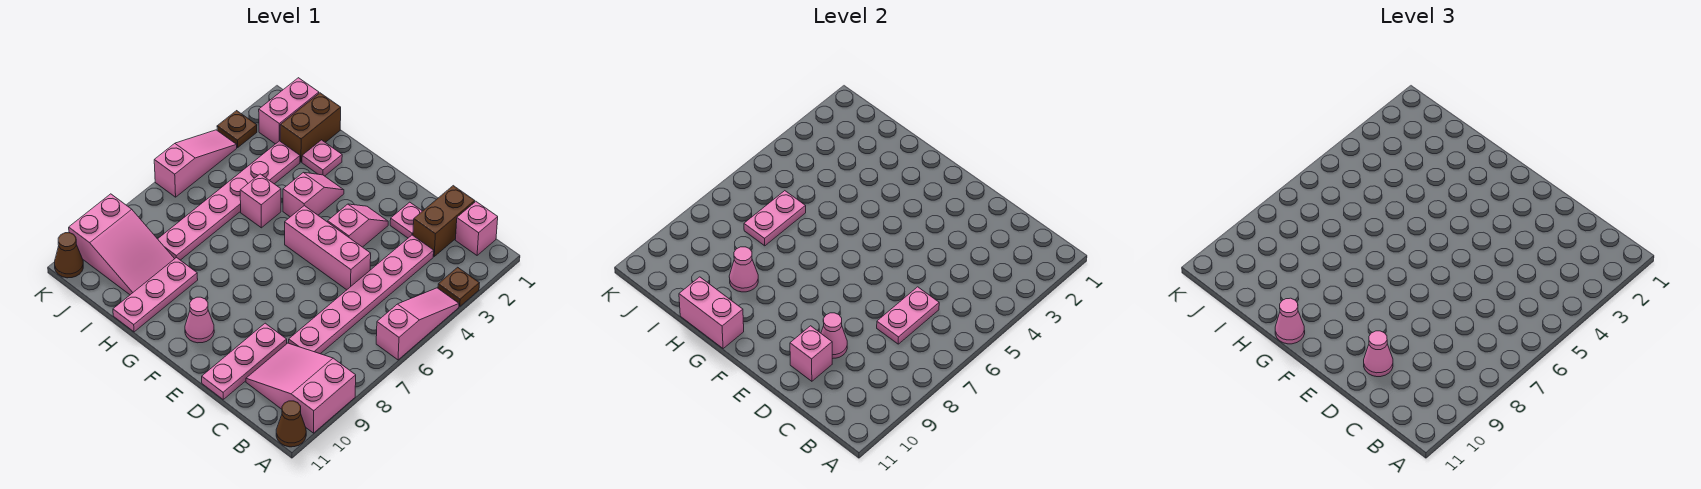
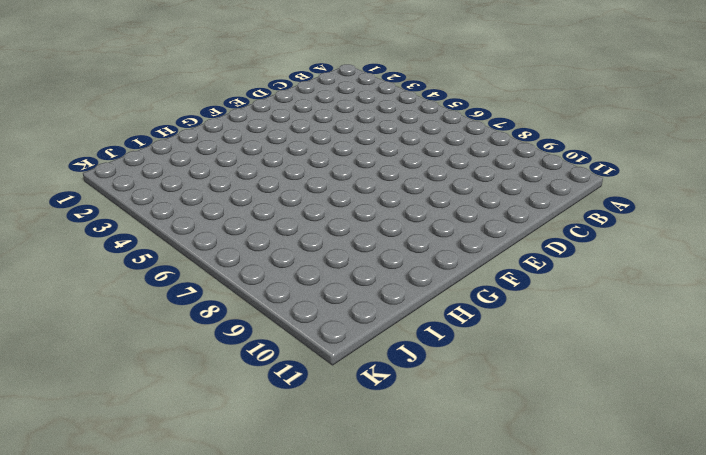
none -> brown 1x1 plate [438,267,479,306]
none -> pink 1x3 slope [376,288,459,360]
none -> pink 2x3 slope [246,343,356,433]
none -> brown 1x1 cone [276,401,306,447]

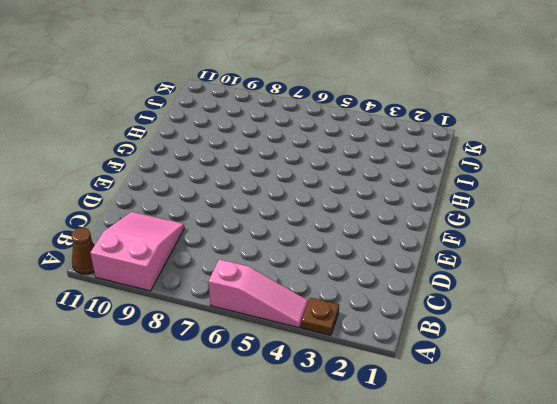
none -> pink 1x1 brick [456,202,498,255]
none -> brown 1x2 brick [413,186,475,256]
none -> pink 1x6 plate [289,235,434,354]
none -> pink 1x1 plate [390,202,422,238]

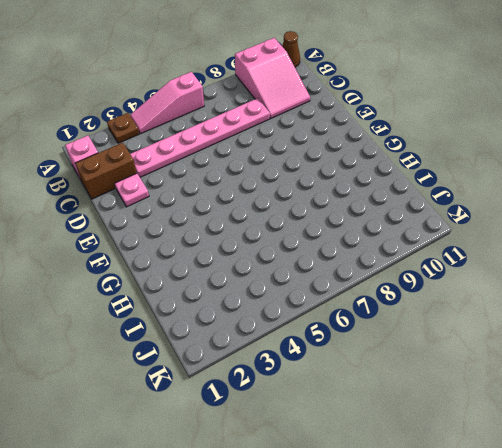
none -> pink 1x3 brick [285,206,371,290]
none -> pink 1x3 plate [202,323,287,399]
none -> pink 1x2 slope [328,204,388,247]
none -> pink 1x1 cone [185,297,214,343]

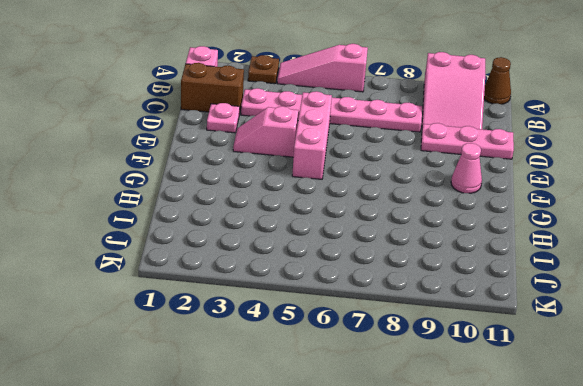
none -> pink 1x2 slope [283,173,344,217]
none -> pink 1x1 plate [302,140,342,176]
none -> pink 1x1 brick [240,174,281,228]
none -> pink 1x3 plate [113,257,198,332]

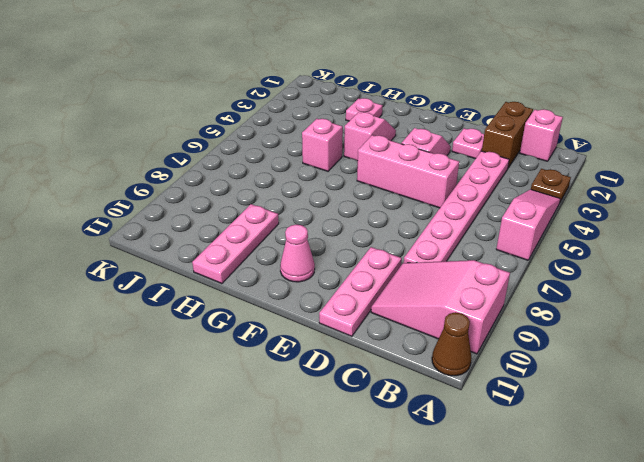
none -> brown 1x2 brick [280,93,341,162]
none -> pink 1x6 plate [158,141,300,260]
none -> pink 2x3 slope [69,194,174,295]
none -> pink 1x2 brick [259,78,319,144]

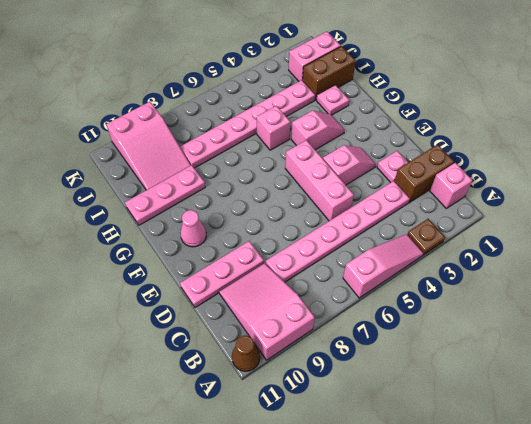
none -> brown 1x1 plate [217,111,257,148]
none -> pink 1x3 slope [154,130,237,197]
none -> brown 1x1 cone [55,233,83,278]
none -> pink 1x2 plate [877,287,939,344]

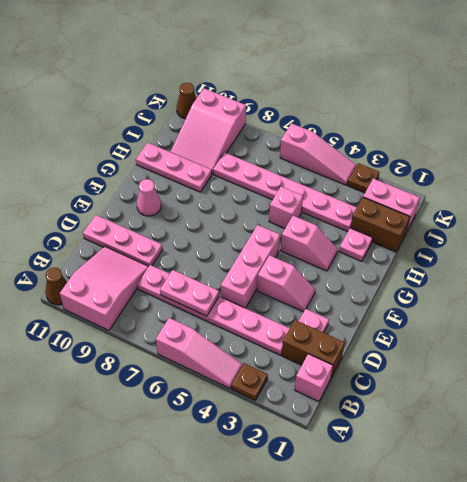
none -> pink 1x1 cone [821,313,847,359]
none -> pink 1x1 brick [790,326,832,381]
none -> pink 1x2 brick [679,277,744,349]
none -> pink 1x1 cone [729,247,758,292]

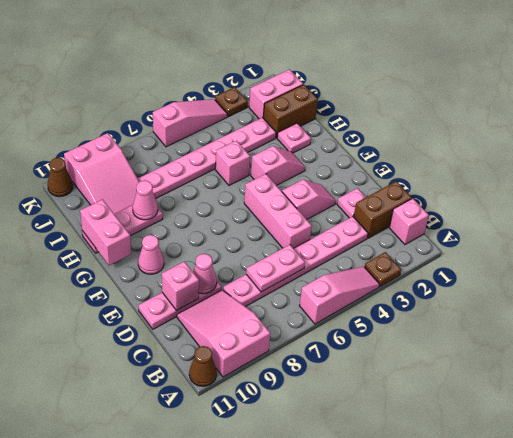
none -> pink 1x2 plate [744,191,806,246]
none -> pink 1x1 cone [1364,331,1393,377]
none -> pink 1x1 cone [1275,298,1305,344]

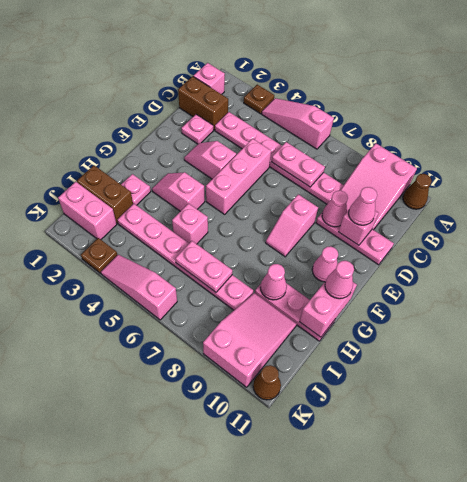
pink 1x2 slope [266,194,318,257] -> none

